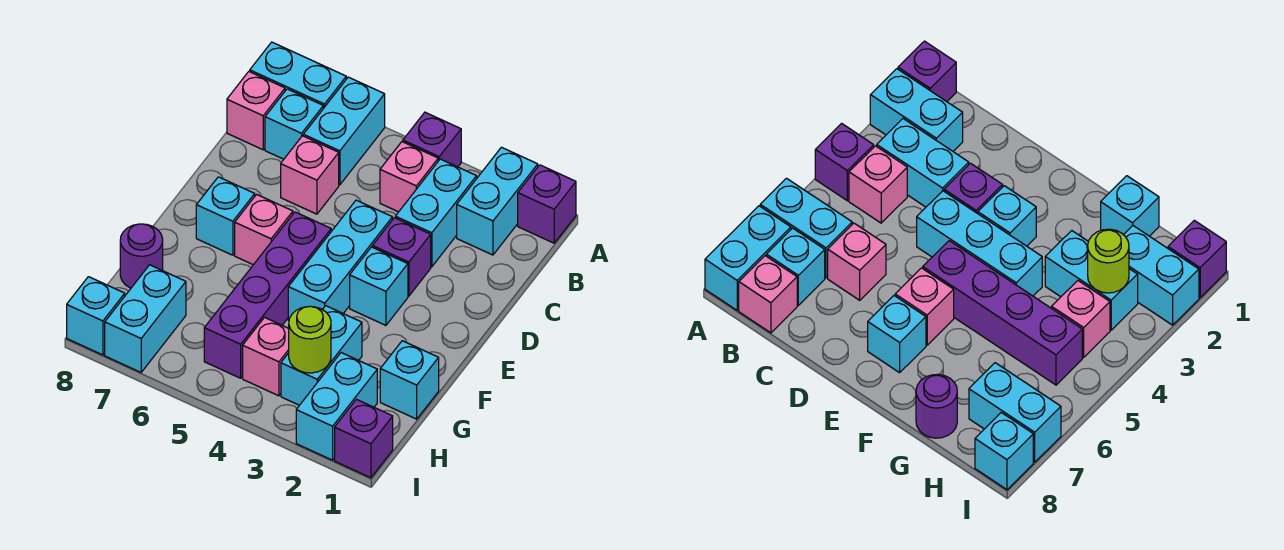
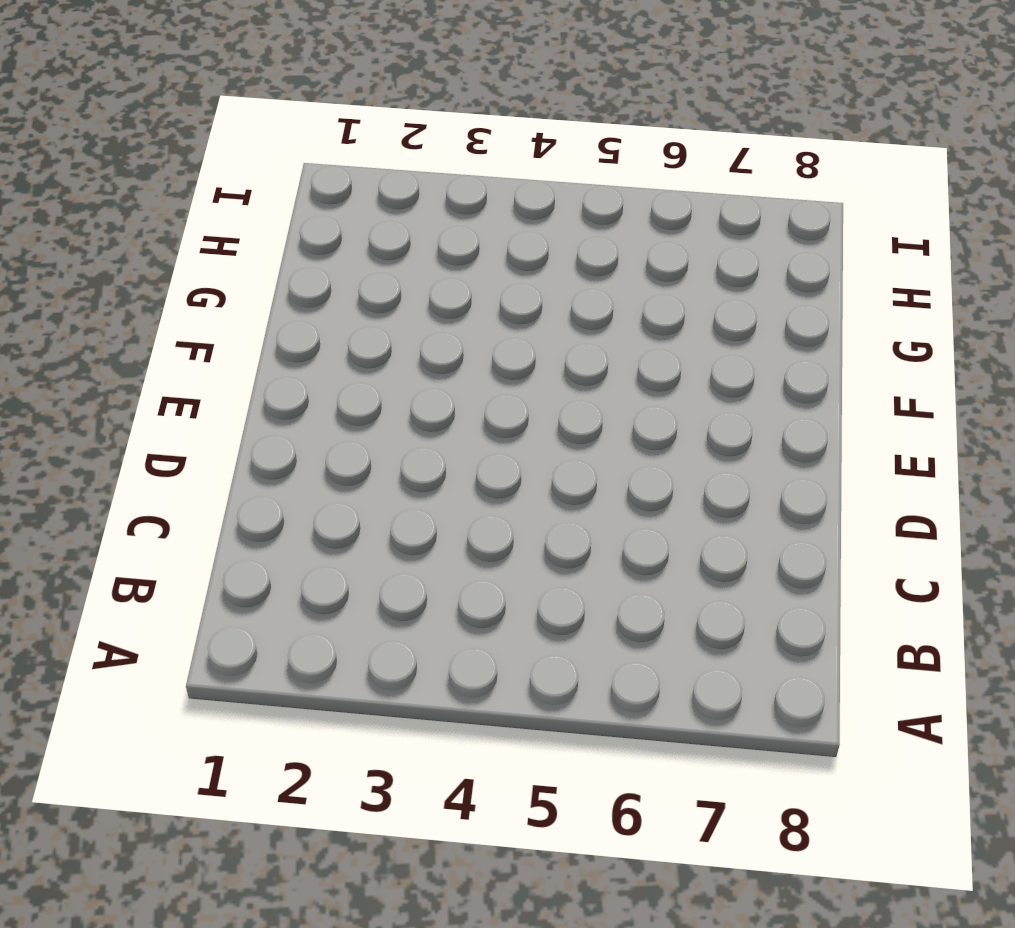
none -> purple 1x1 brick [518,165,576,243]
none -> cyan 1x2 brick [457,147,538,255]
none -> purple 1x1 brick [403,112,461,167]

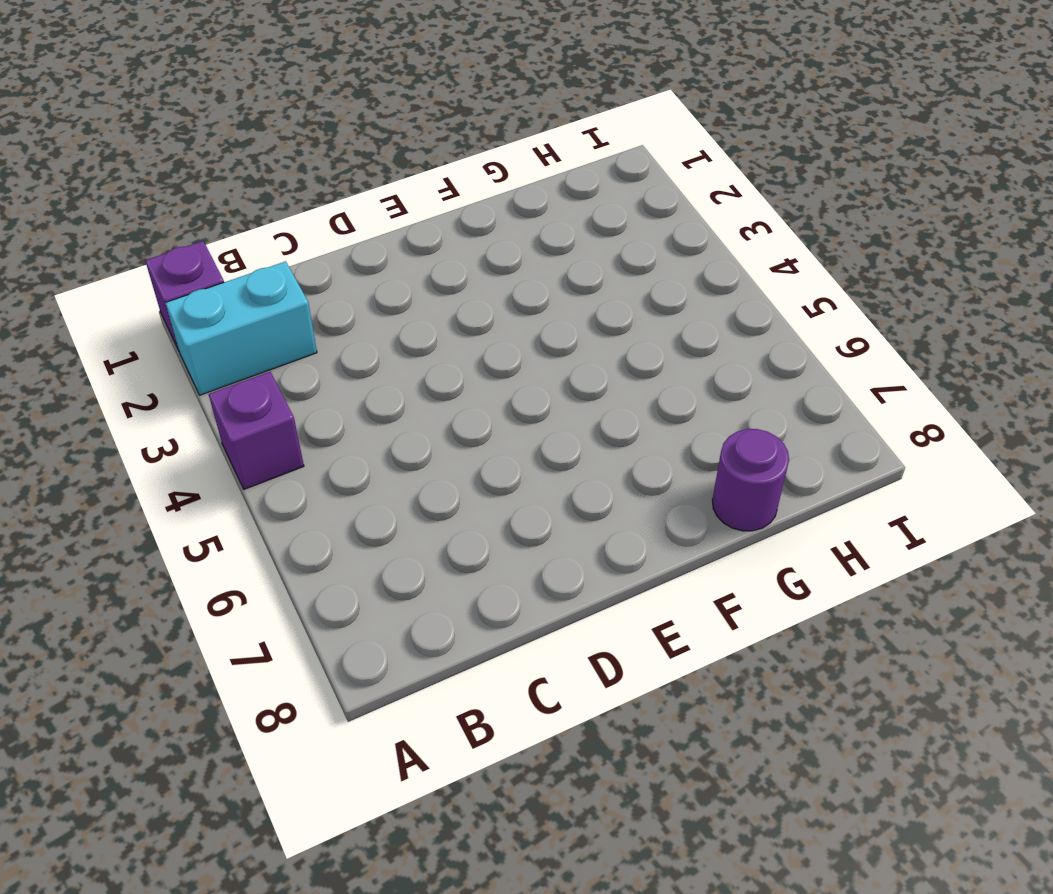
none -> cyan 1x2 brick [303,77,385,185]
none -> cyan 1x2 brick [250,42,346,109]
none -> cyan 1x2 brick [395,159,477,267]

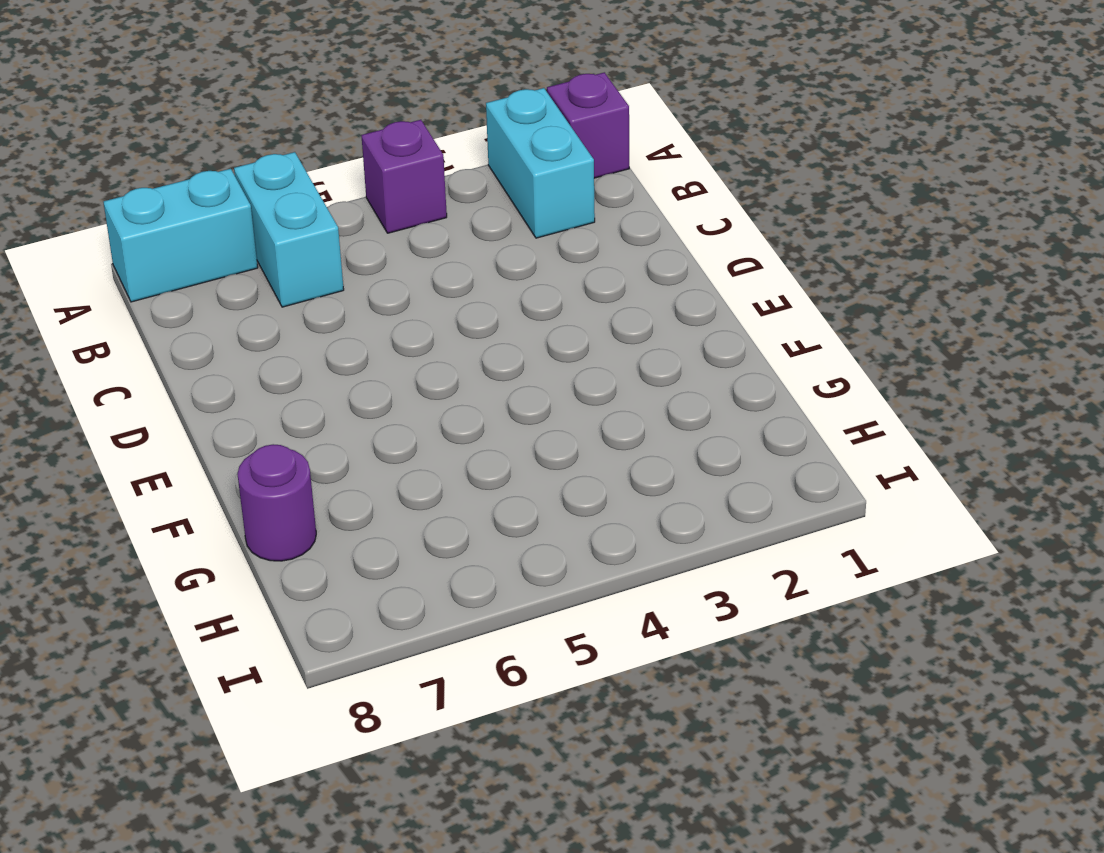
none -> cyan 1x2 brick [395,159,477,267]
none -> pink 1x1 brick [380,142,438,212]
none -> cyan 1x1 brick [265,89,323,159]

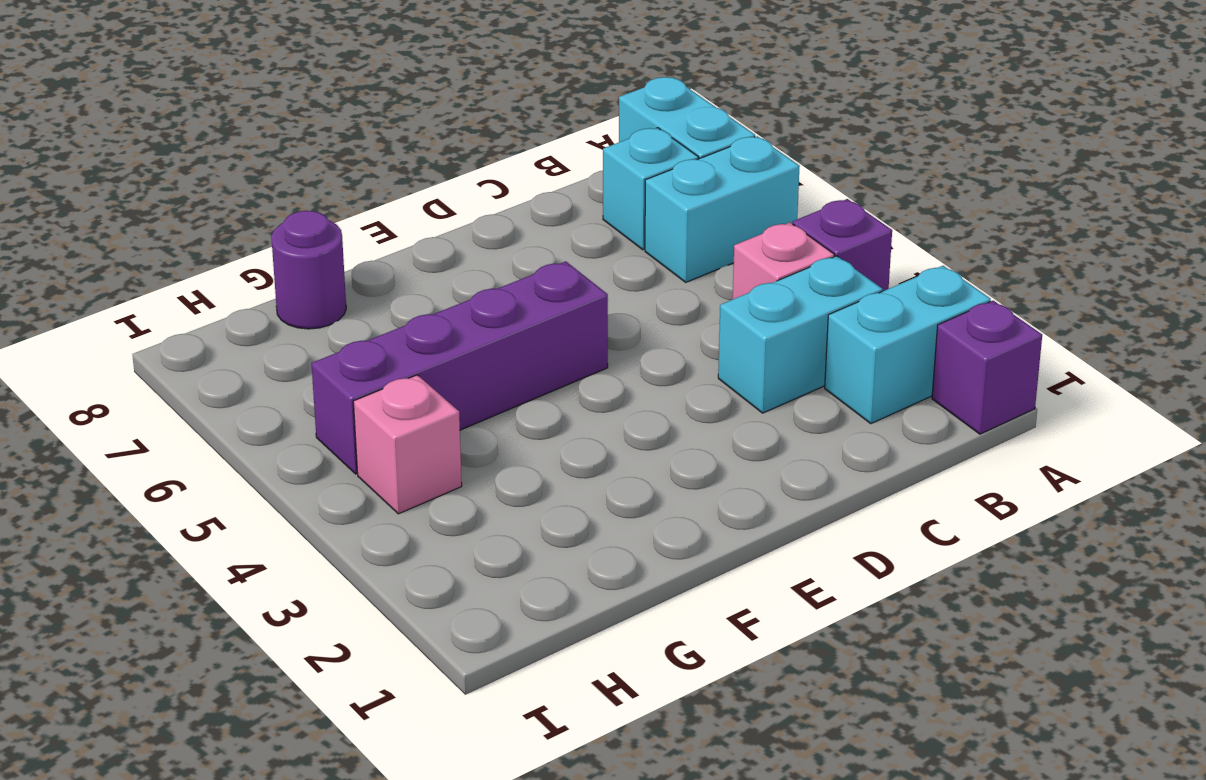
none -> pink 1x1 brick [227,72,285,150]
none -> pink 1x1 brick [281,136,339,214]
none -> purple 1x1 brick [372,218,431,296]

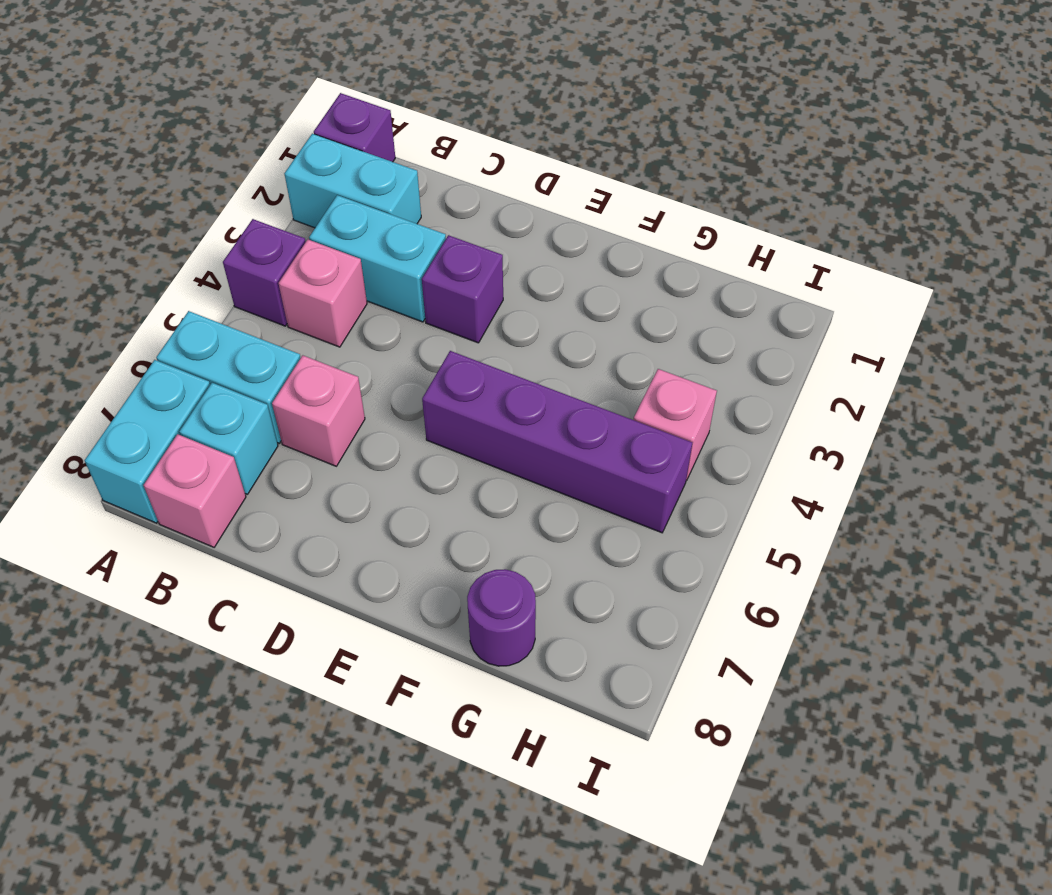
none -> cyan 1x3 brick [288,200,392,321]
none -> cyan 1x1 brick [350,247,408,325]
none -> pink 1x1 brick [235,194,293,265]

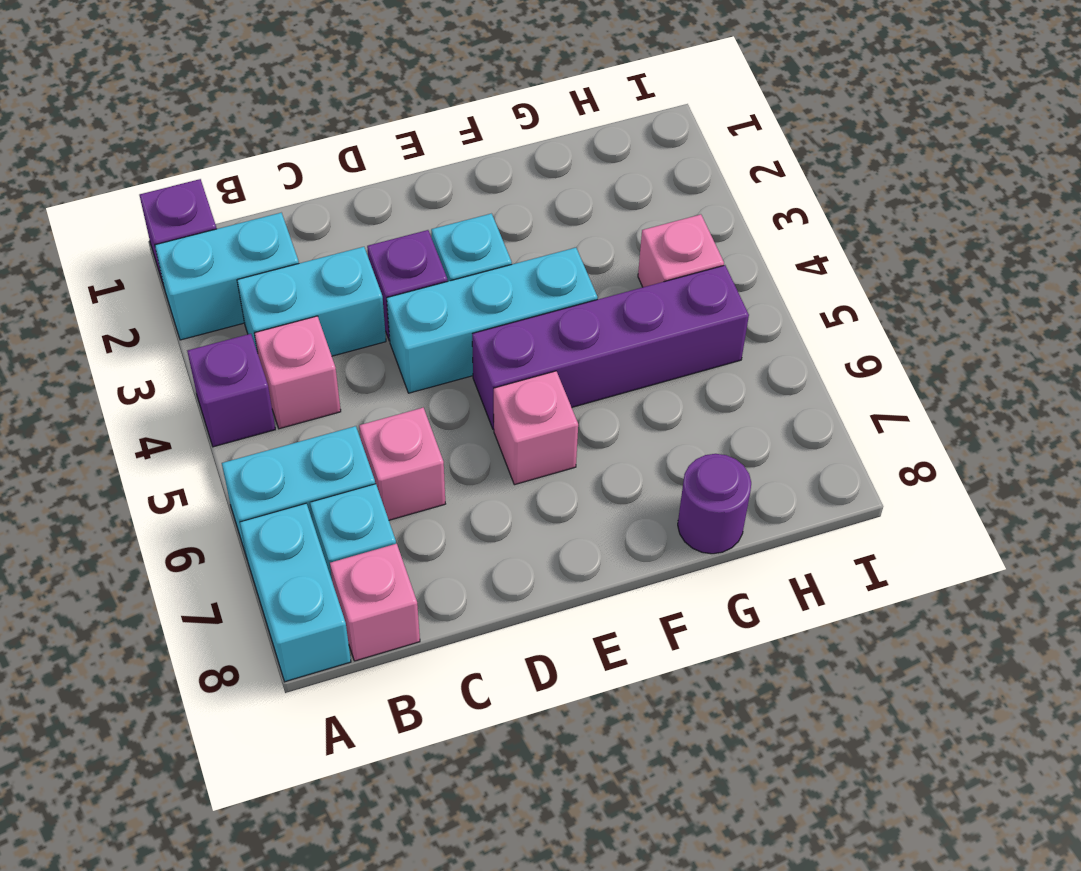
none -> cyan 1x1 brick [196,177,255,255]
none -> cyan 1x1 brick [380,341,439,419]
none -> cyan 1x2 brick [281,306,362,405]

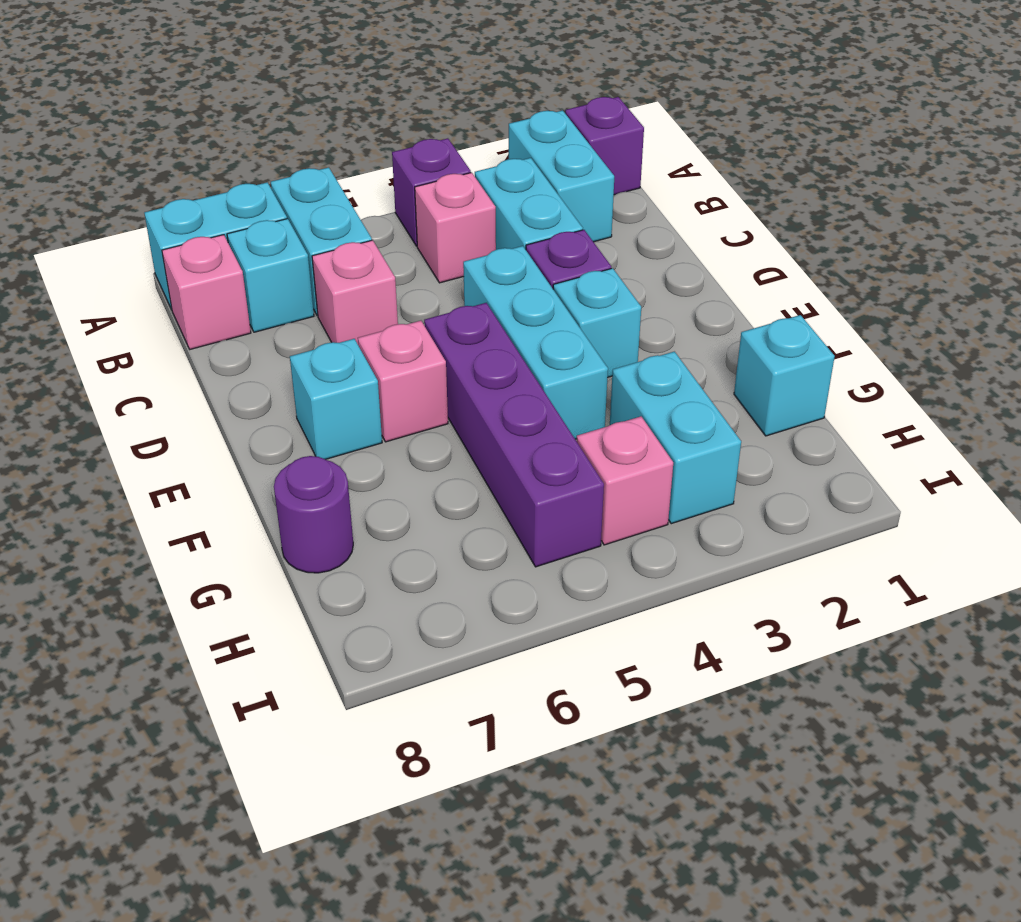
none -> cyan 1x2 brick [296,353,377,460]
none -> cyan 1x2 brick [105,265,186,372]
none -> purple 1x1 brick [335,399,393,478]

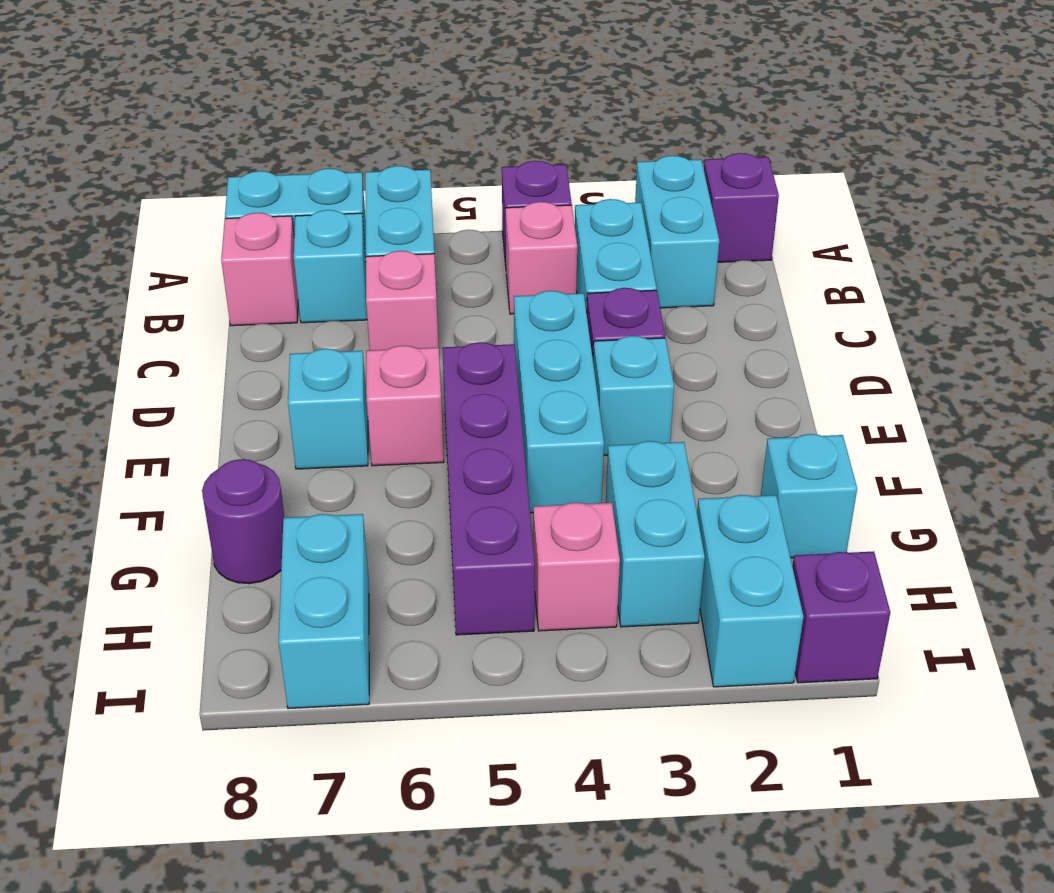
none -> cyan 1x1 brick [67,277,125,355]
none -> lime 1x1 round brick [289,306,331,373]

